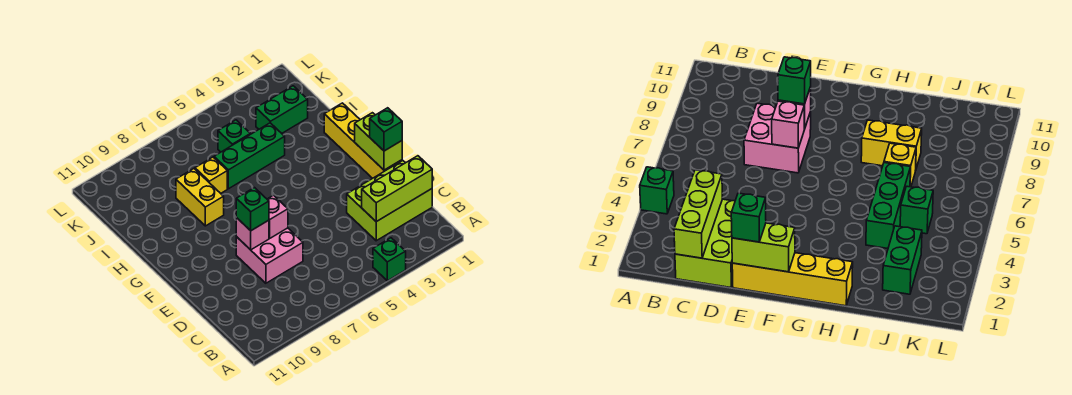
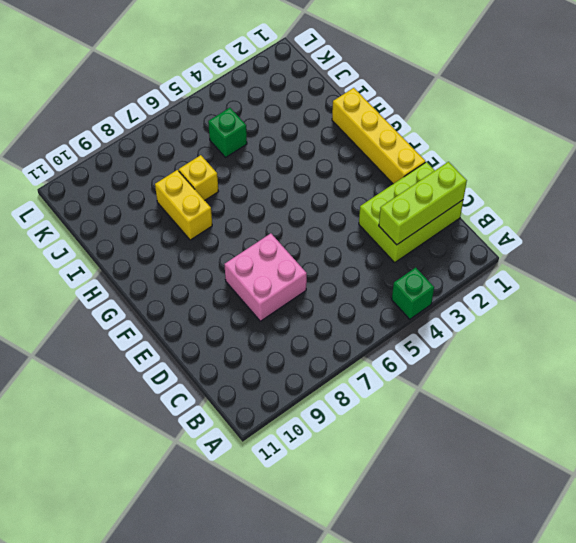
none -> green 1x3 brick [214,123,285,189]
none -> green 1x2 brick [256,86,308,133]
none -> lime 1x2 brick [355,113,402,170]

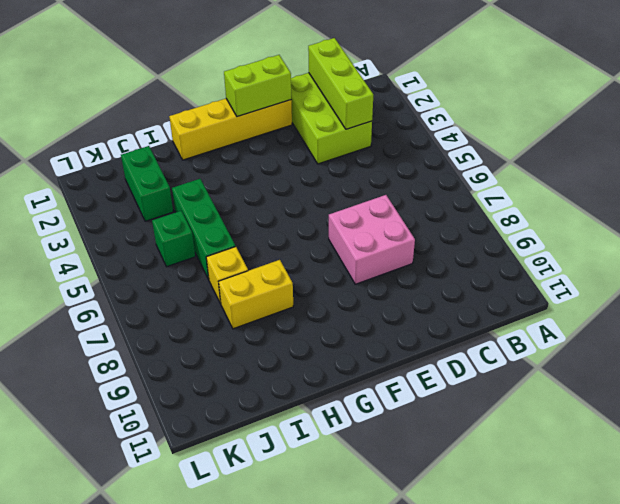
none -> green 1x1 brick [373,238,406,281]
none -> pink 1x1 brick [267,195,288,238]
none -> pink 1x1 brick [236,218,269,250]

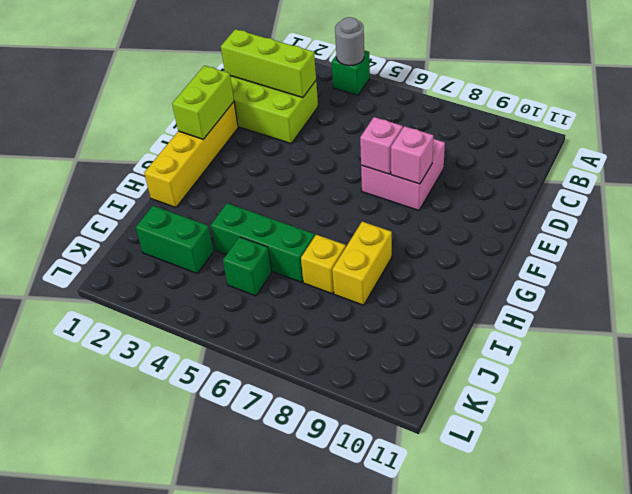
grey 1x1 round brick [335,17,364,66] -> none
none -> green 1x1 brick [370,108,402,151]
none -> green 1x1 brick [236,188,269,231]

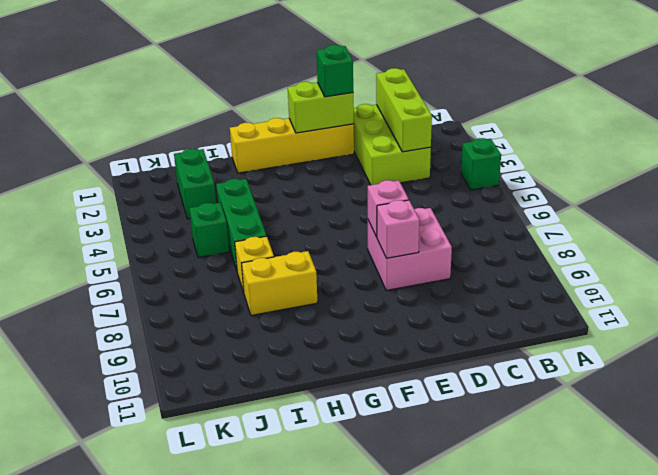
none -> green 1x1 brick [236,188,269,231]

